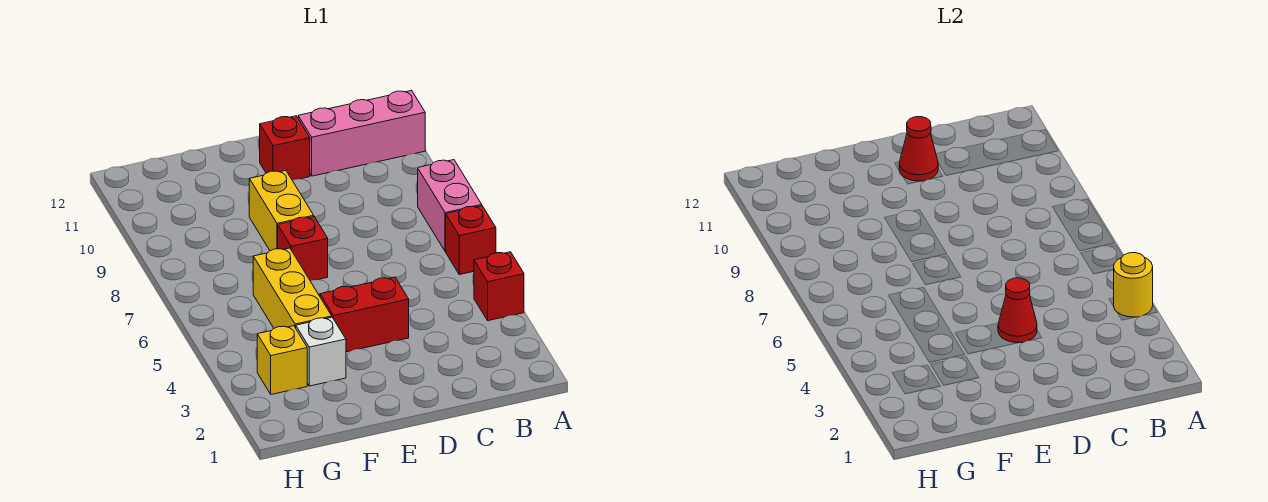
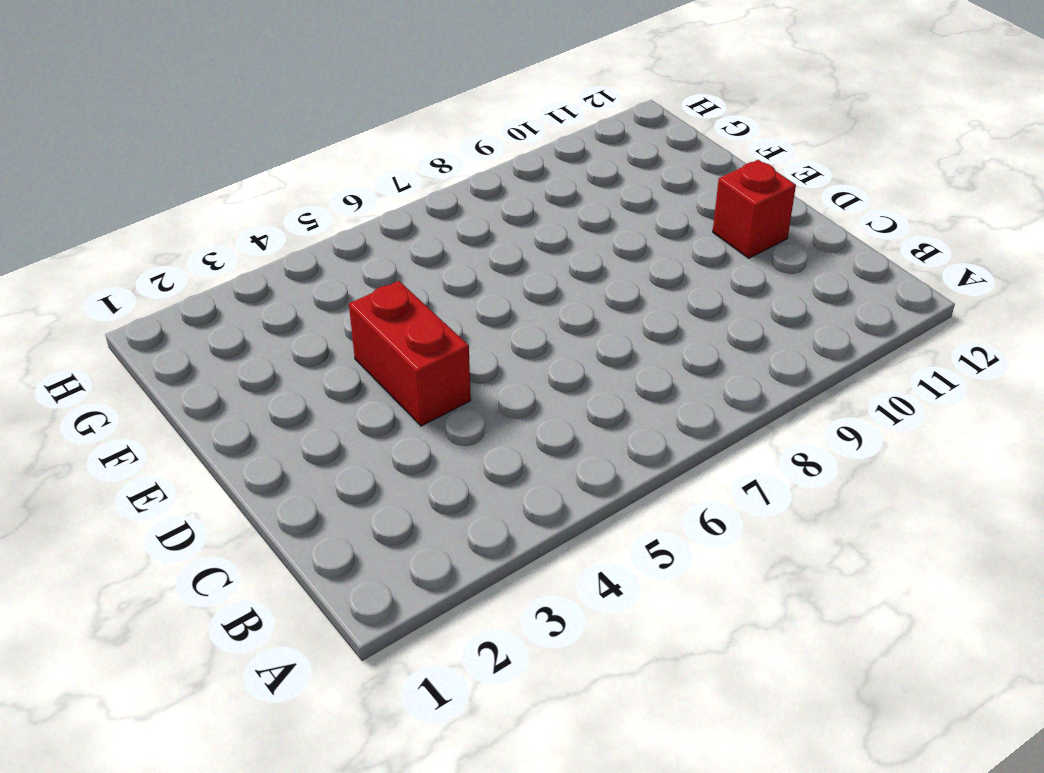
none -> red 1x1 brick [474,252,524,321]
none -> red 1x1 brick [446,206,496,275]
none -> pink 1x2 brick [418,160,482,252]

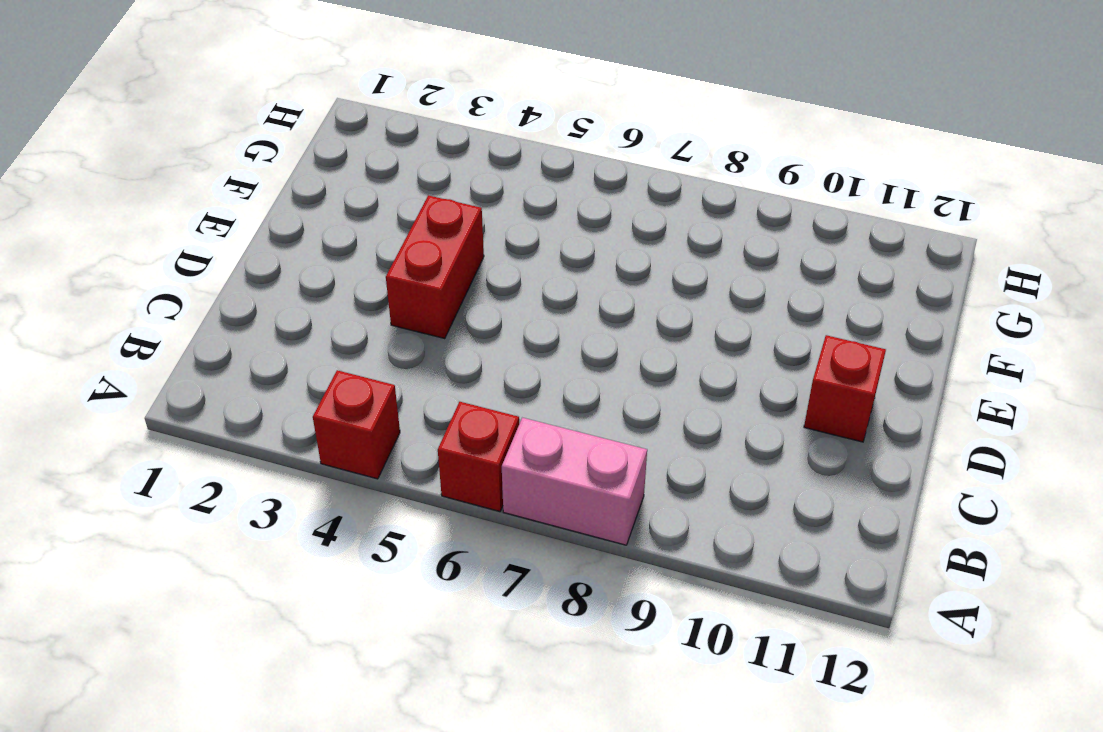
none -> pink 1x3 brick [298,90,425,176]
none -> red 1x1 brick [278,217,328,281]
none -> yellow 1x2 brick [249,171,314,251]

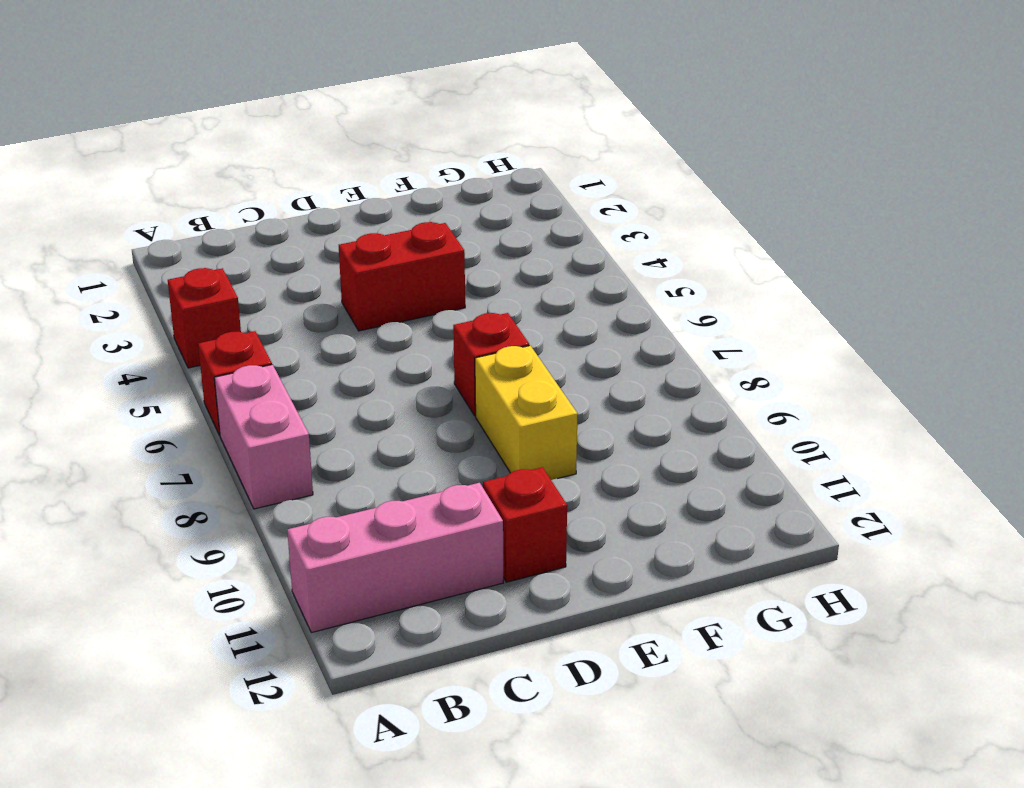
none -> white 1x1 brick [296,317,346,386]
none -> yellow 1x3 brick [253,248,332,328]
none -> yellow 1x1 brick [257,326,307,394]

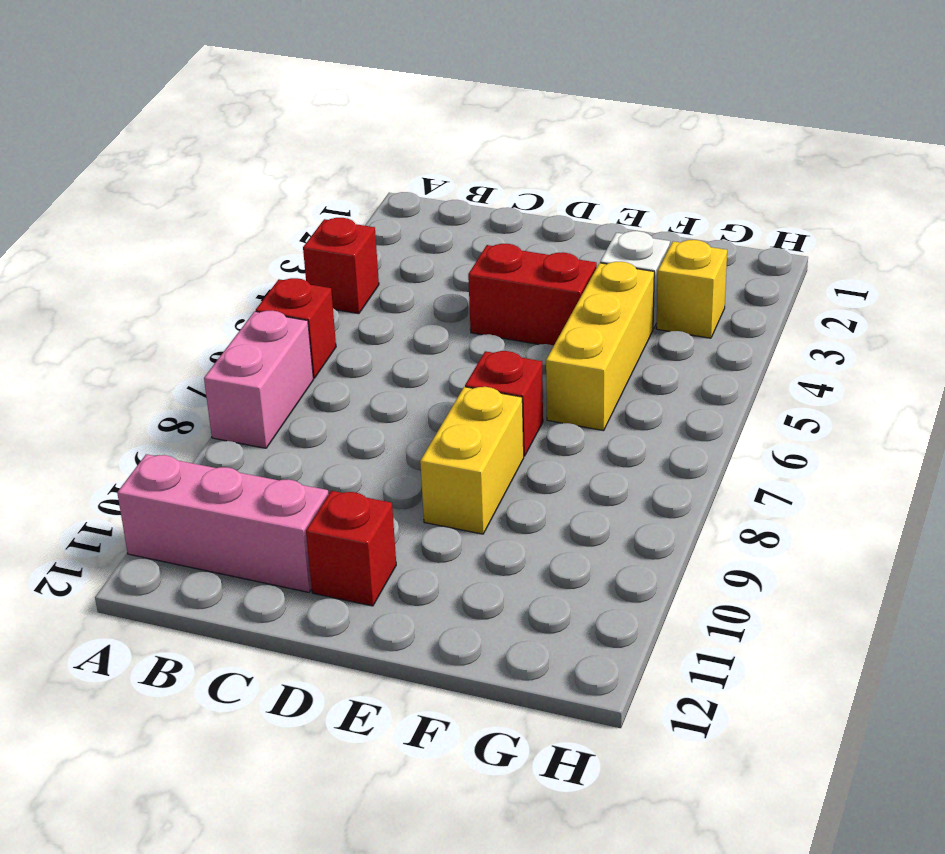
none -> yellow 1x1 round brick [1113,253,1153,317]
none -> red 1x1 cone [998,278,1037,343]
none -> red 1x1 cone [899,117,938,181]

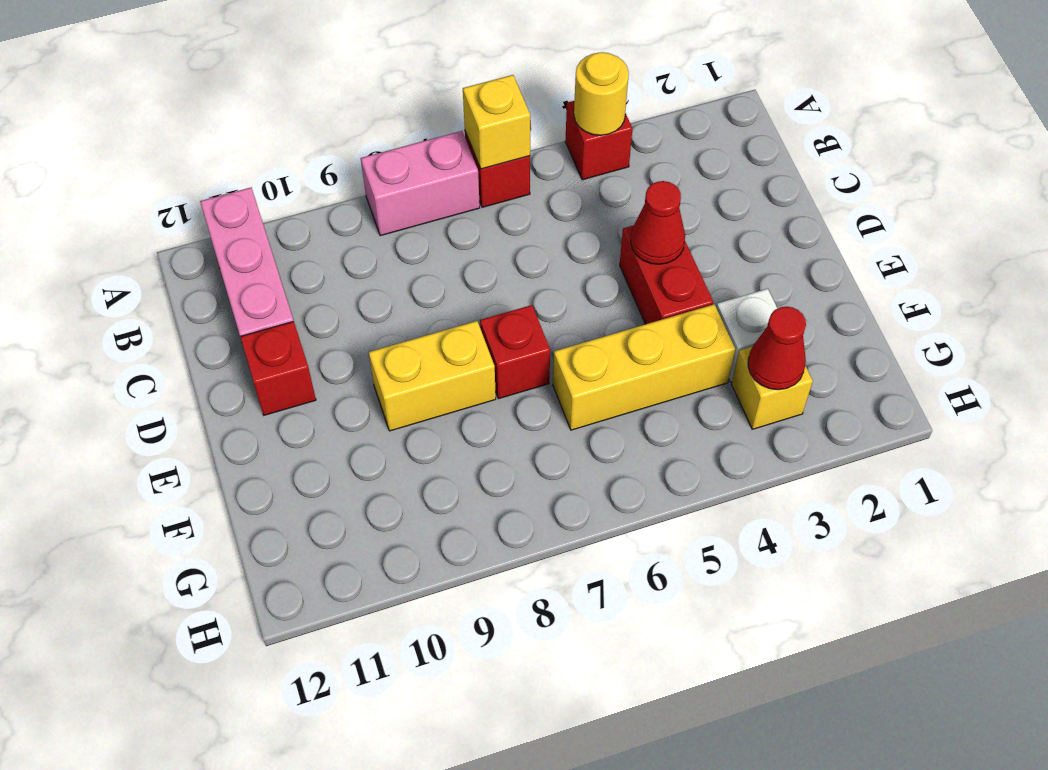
yellow 1x1 brick [463,75,530,169] -> none
red 1x1 cone [748,307,806,390] -> red 1x1 cone moved to [899,117,938,181]

